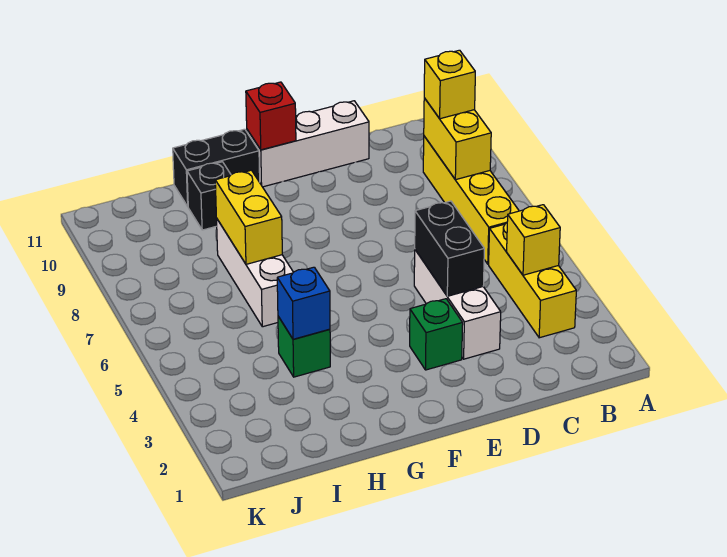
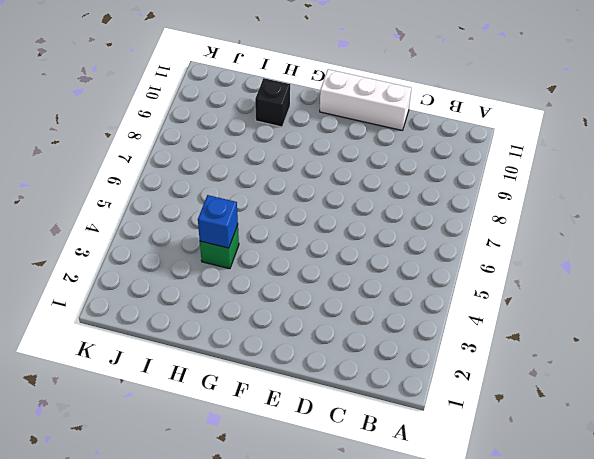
none -> yellow 1x3 brick [489,223,576,338]
none -> yellow 1x4 brick [423,136,519,264]
none -> white 1x3 brick [414,250,501,359]

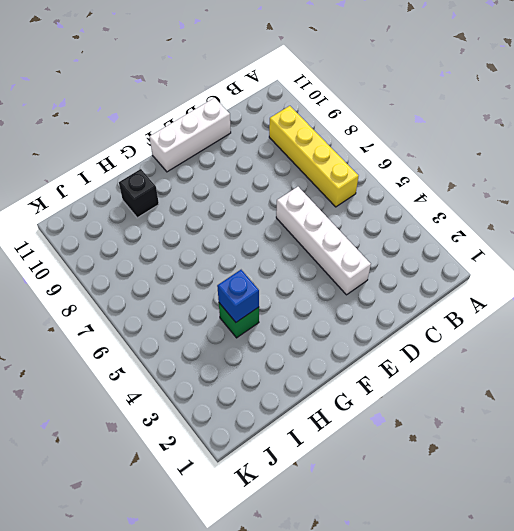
white 1x4 brick [276,187,371,295] -> white 1x3 brick [414,250,501,359]
none -> yellow 1x3 brick [489,223,576,338]
none -> green 1x1 brick [410,299,463,370]
none -> black 1x2 brick [173,129,260,206]

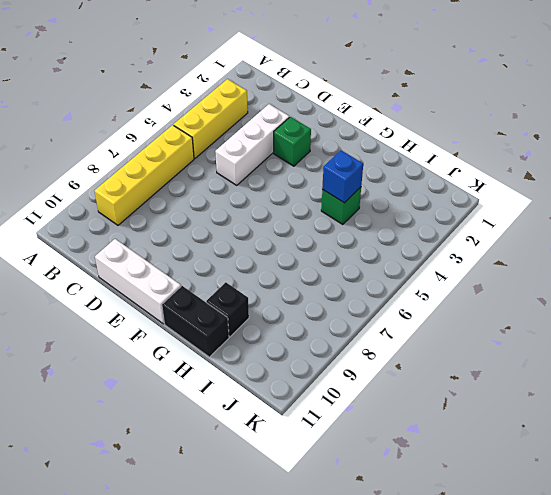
none -> white 1x3 brick [217,219,293,327]
none -> yellow 1x1 brick [507,205,560,275]
none -> yellow 1x2 brick [424,98,491,180]

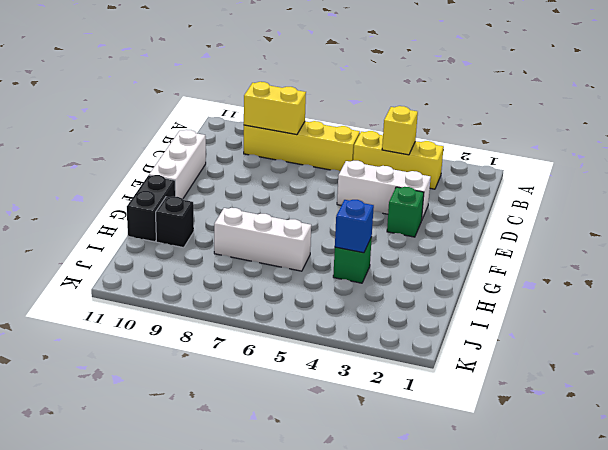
none -> black 1x2 brick [415,201,484,296]
none -> red 1x1 brick [246,82,296,150]
none -> yellow 1x2 brick [215,170,282,264]

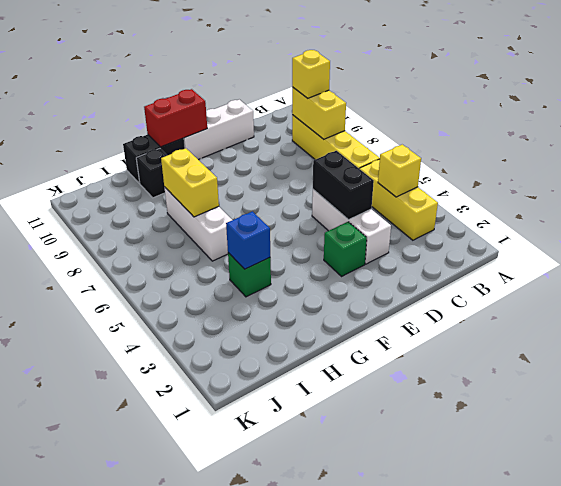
red 1x2 brick [144,89,207,147] -> red 1x1 brick [246,82,296,150]

